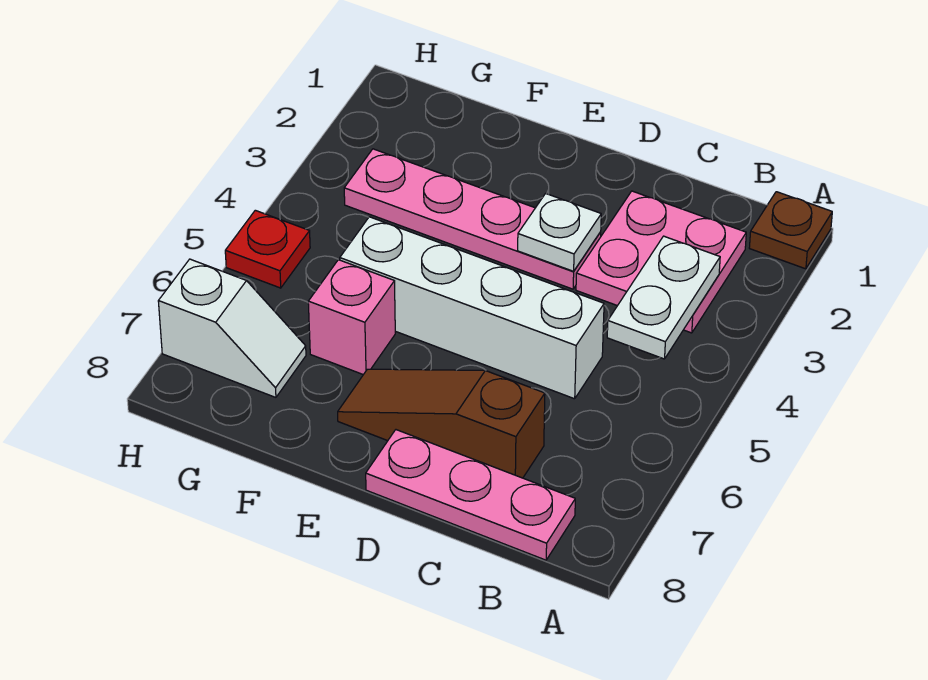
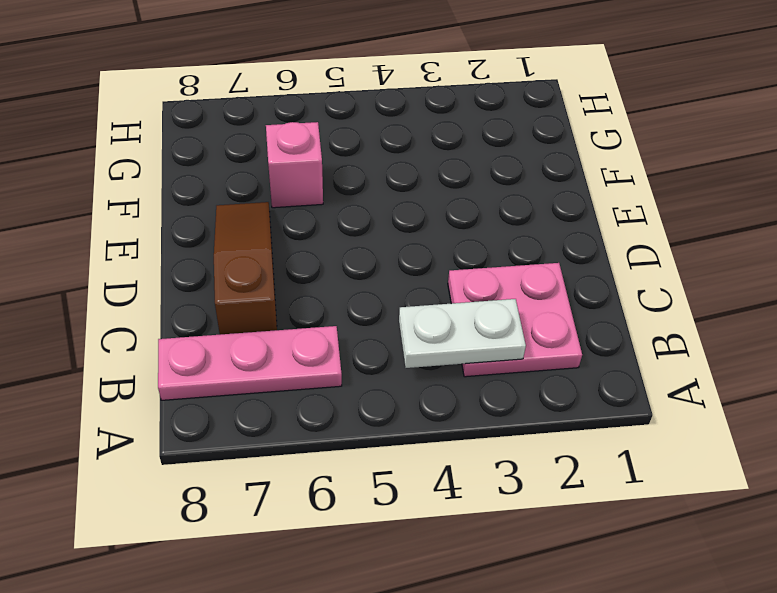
pink 1x3 plate [158,326,342,400] -> pink 1x3 plate turned to [366,430,575,560]
none -> brown 1x1 plate [749,192,832,269]
none -> white 1x4 brick [340,217,604,399]

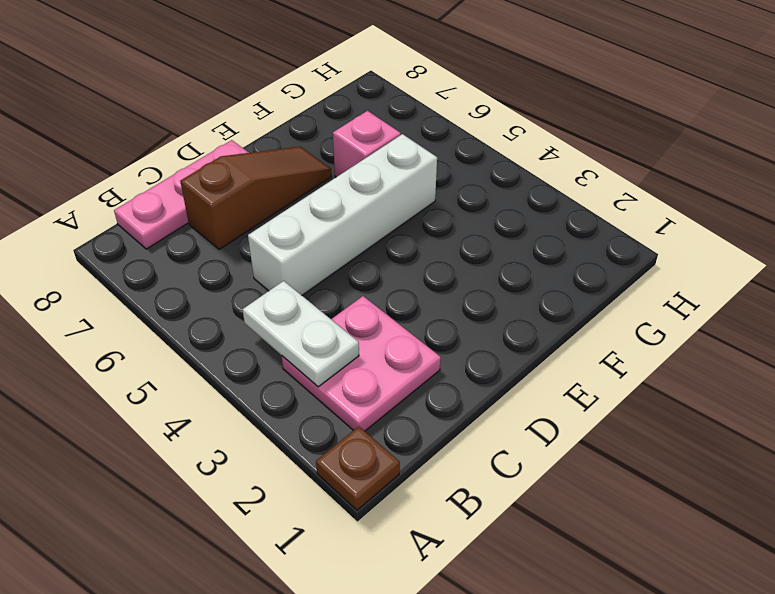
none -> pink 1x4 plate [344,149,601,289]
none -> white 1x2 slope [158,259,306,397]

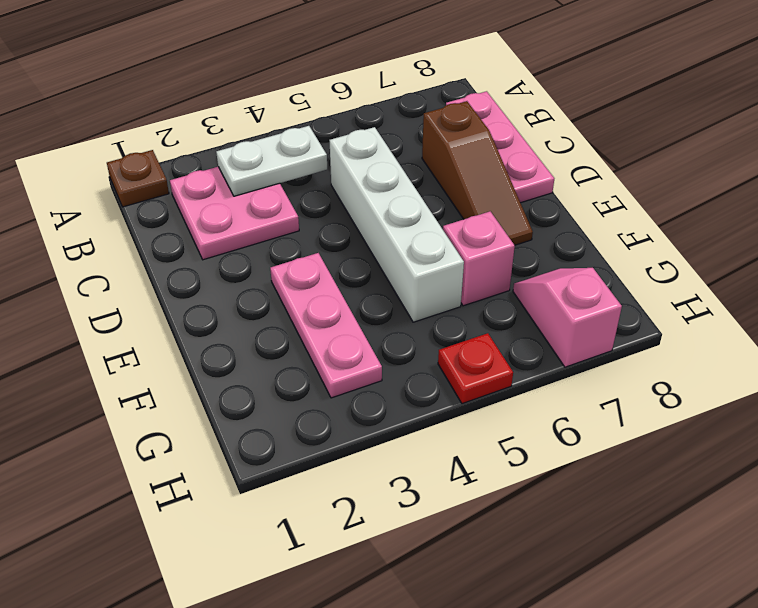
pink 1x3 plate [270,253,382,398] -> pink 1x4 plate [344,149,601,289]
pink 1x2 slope [513,268,622,367] -> white 1x2 slope [158,259,306,397]
none -> white 1x1 plate [518,194,601,271]

